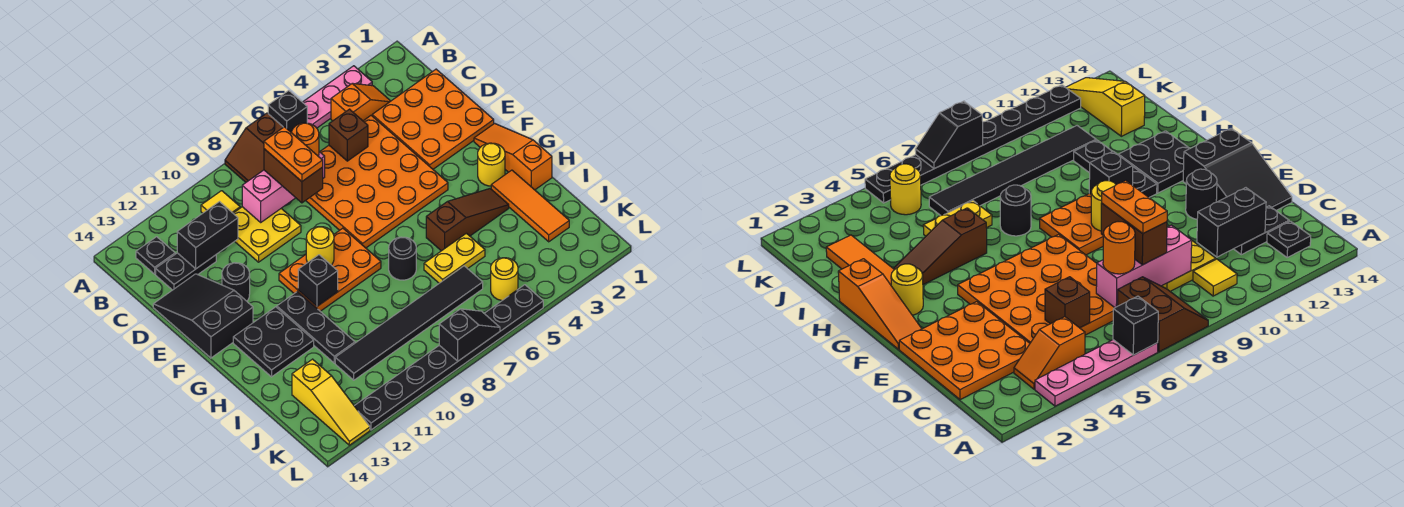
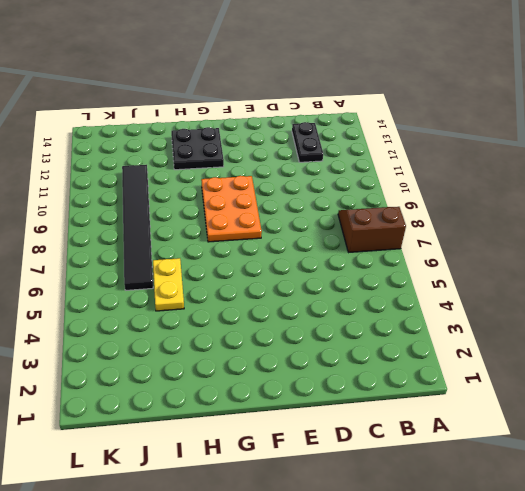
none -> pink 1x4 plate [303,66,372,128]
none -> orange 1x2 slope [331,83,390,121]
none -> yellow 1x1 tile [201,191,240,213]
none -> black 1x1 plate [136,237,175,274]

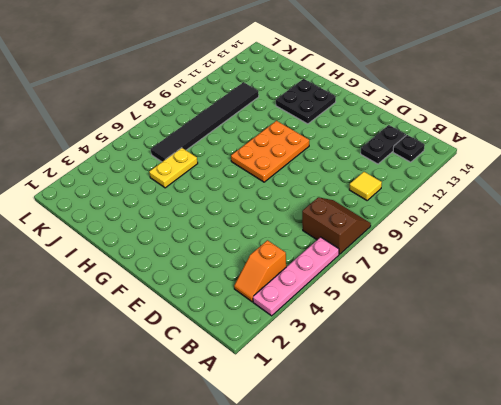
none -> orange 3x3 plate [372,69,494,169]
none -> orange 4x4 plate [306,116,448,248]
none -> yellow 2x2 plate [233,207,301,262]
none -> black 2x3 slope [153,274,253,358]

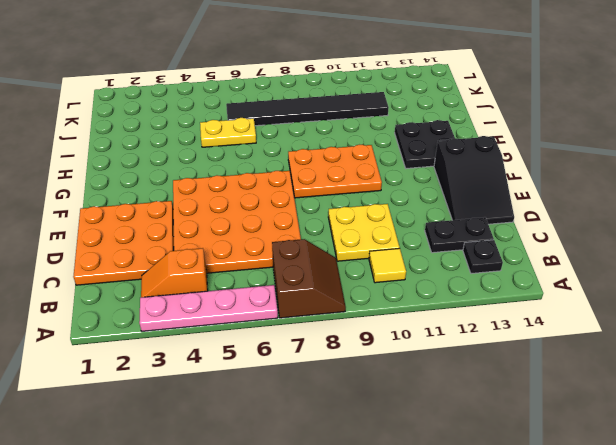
none -> black 1x1 round brick [222,263,250,301]
none -> orange 1x3 slope [474,123,552,190]
none -> yellow 1x1 round brick [478,143,505,186]
none -> black 1x3 plate [277,292,355,363]

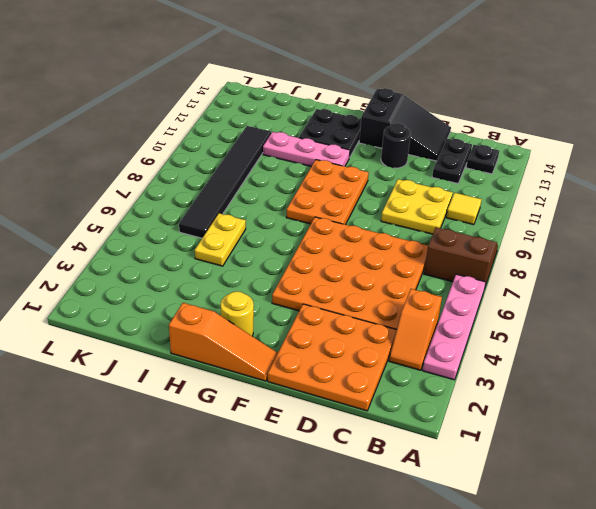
pink 1x3 plate [263,132,350,166] -> black 1x3 plate [277,292,355,363]
none -> orange 1x3 tile [491,170,569,242]
none -> brown 1x3 slope [426,189,509,251]
none -> black 1x1 round brick [389,237,416,280]
none -> yellow 1x3 slope [292,359,370,445]

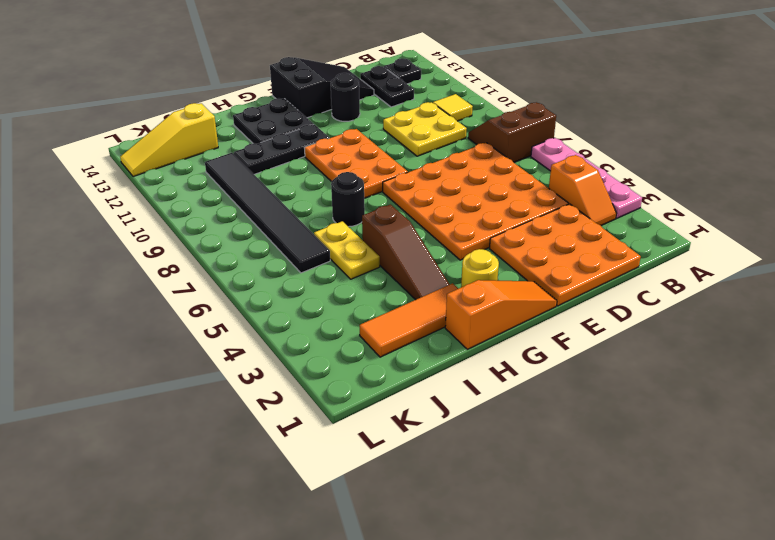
none -> yellow 1x1 round brick [491,258,518,301]
none -> black 1x8 plate [355,285,543,430]
none -> black 1x1 brick [268,91,307,132]
none -> brown 1x1 brick [329,109,368,161]

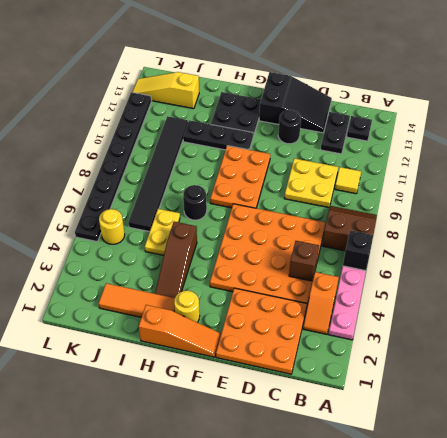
none -> pink 1x3 brick [242,152,325,222]
none -> black 1x2 brick [177,202,238,269]
none -> yellow 1x1 round brick [306,227,334,265]
none -> black 1x1 brick [298,255,338,306]

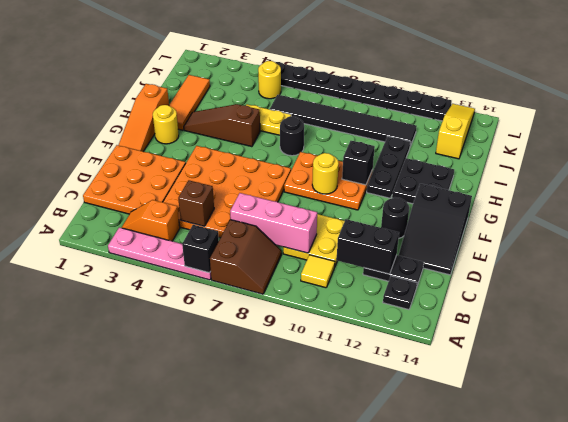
none -> black 1x2 slope [439,309,500,361]
none -> orange 1x1 round brick [291,123,319,157]
none -> brown 1x2 brick [264,149,323,203]
none -> orange 1x2 plate [264,127,323,181]

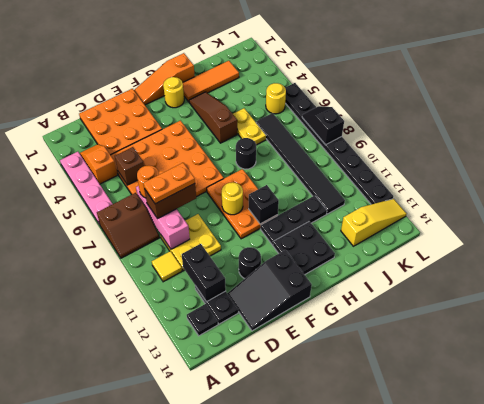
none -> black 1x1 brick [268,91,307,132]

